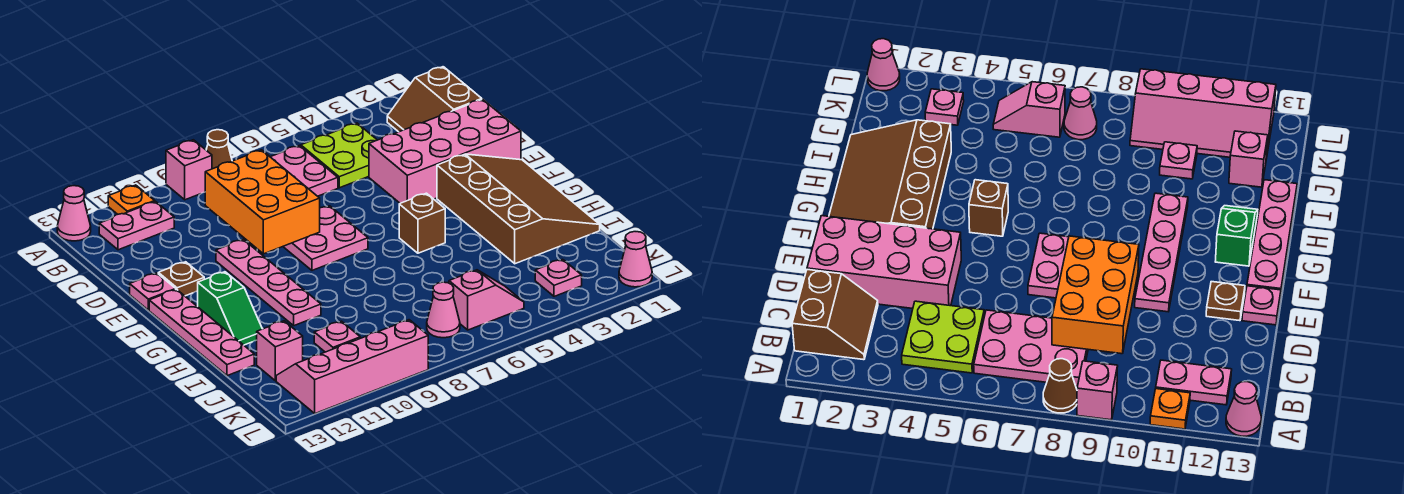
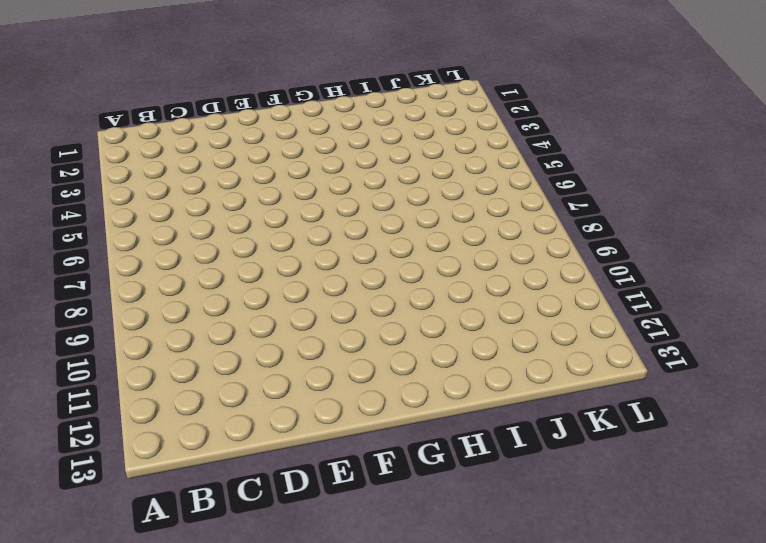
none -> brown 1x1 cone [206,130,232,169]
none -> pink 1x1 brick [166,140,212,200]
none -> orange 1x1 plate [108,185,155,214]

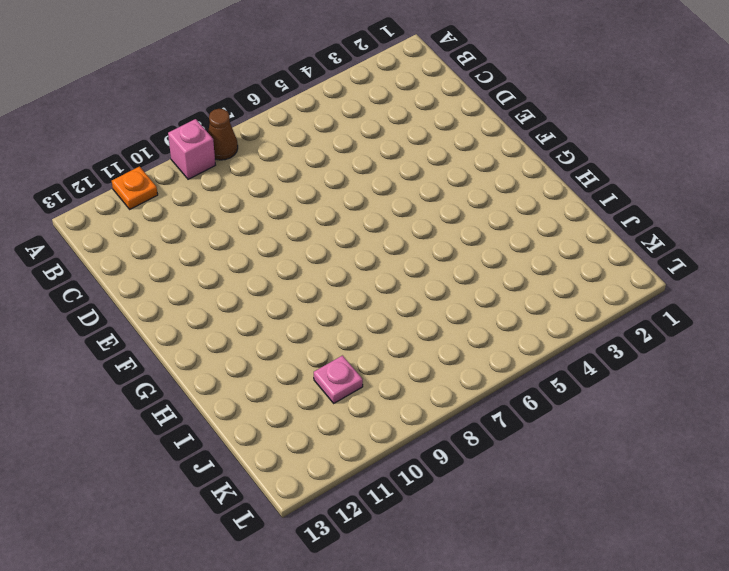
none -> pink 1x1 cone [57,186,91,241]
none -> brown 2x2 slope [387,67,482,132]
none -> lime 2x2 plate [301,123,377,188]

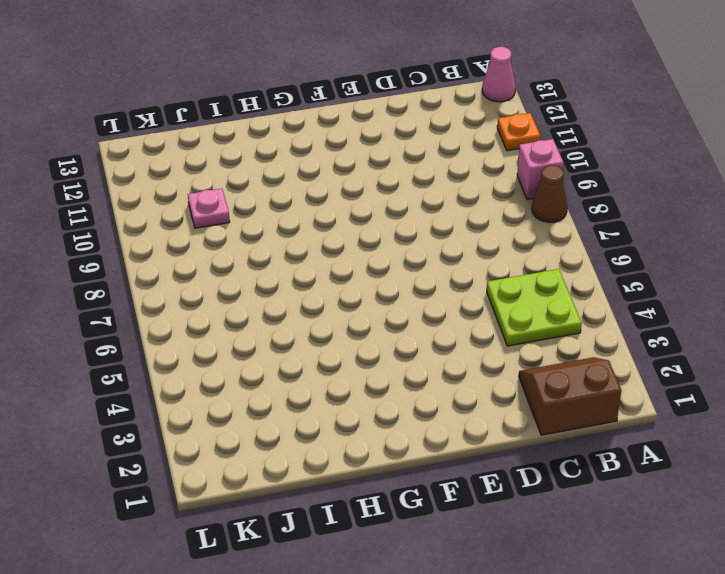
none -> pink 2x3 plate [271,145,338,196]
none -> pink 1x2 plate [99,202,174,250]
none -> pink 2x4 brick [369,99,521,203]

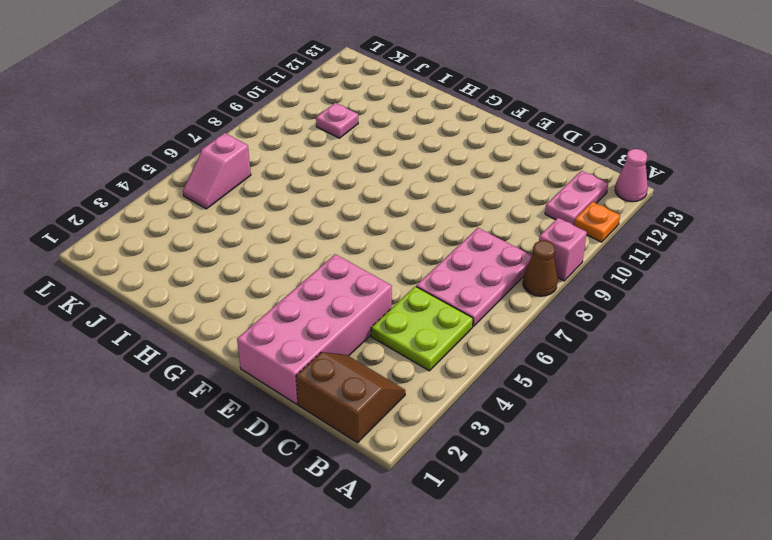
none -> pink 2x2 plate [283,206,368,270]
none -> pink 1x4 plate [216,239,321,326]
none -> brown 1x1 plate [158,262,204,296]

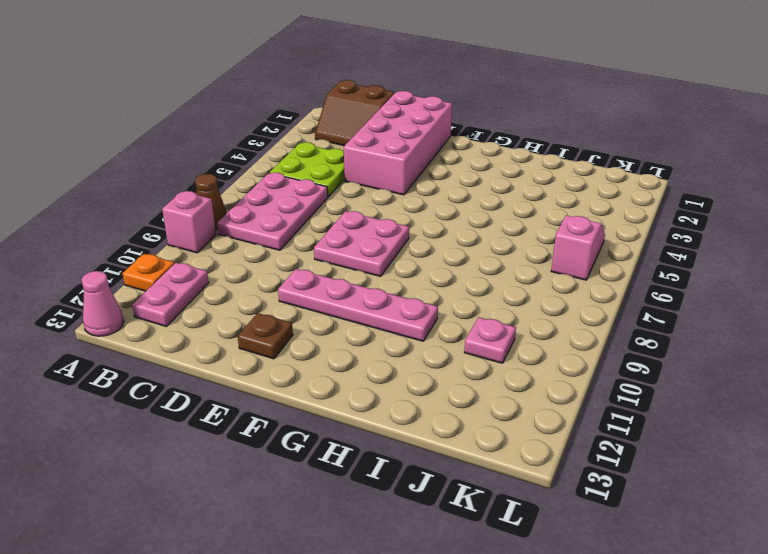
none -> pink 1x1 plate [130,273,176,310]
none -> brown 3x4 slope [437,154,600,264]
none -> pink 1x4 plate [149,289,254,376]

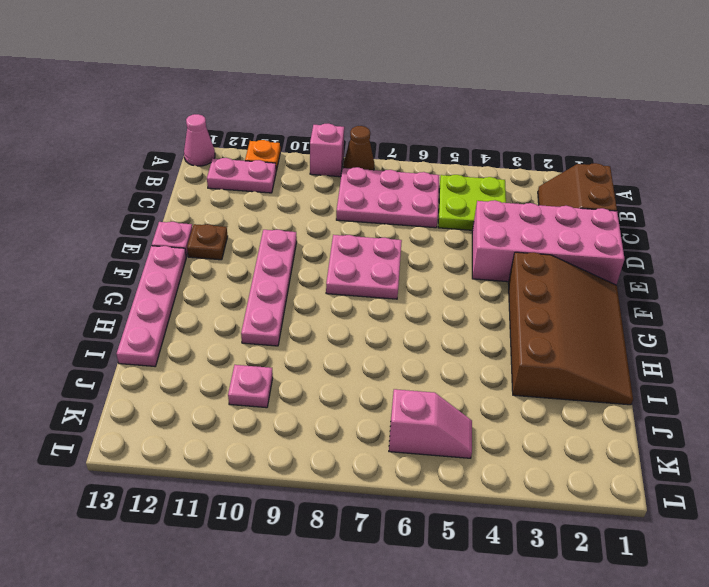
none -> brown 1x1 brick [399,193,445,253]
none -> green 1x2 slope [198,272,262,345]
none -> pink 1x1 brick [257,321,303,381]

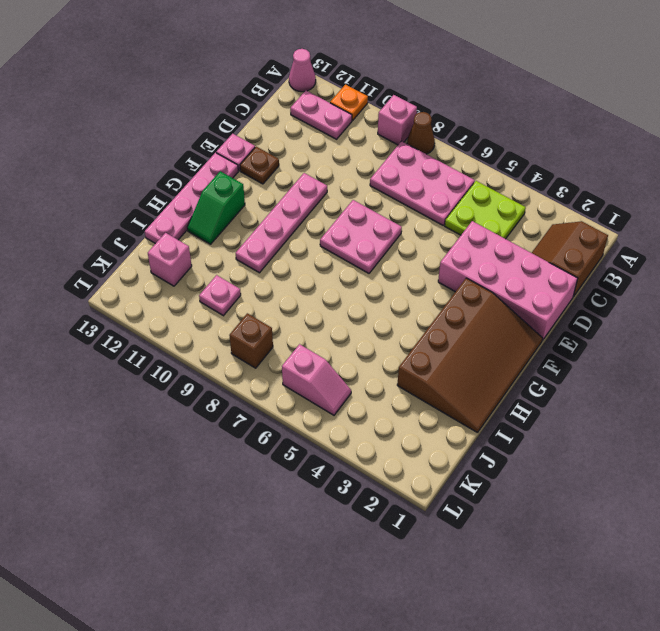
brown 1x1 brick [229,313,273,368] -> brown 1x1 brick moved to [399,193,445,253]
none -> pink 1x1 plate [535,259,582,296]
none -> pink 1x1 cone [427,282,460,338]
none -> pink 2x4 slope [276,320,428,414]

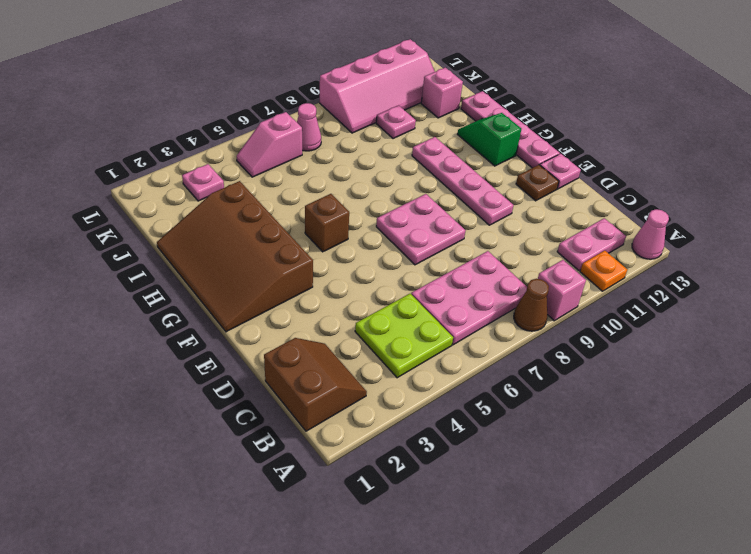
none -> pink 2x4 brick [369,99,521,203]
none -> pink 1x1 cone [619,232,652,287]
none -> orange 2x3 brick [205,150,320,254]

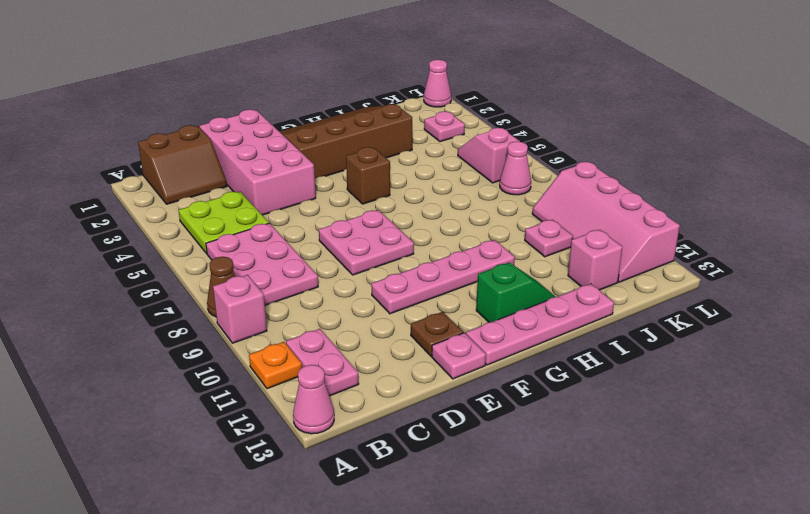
none -> orange 2x3 brick [205,150,320,254]

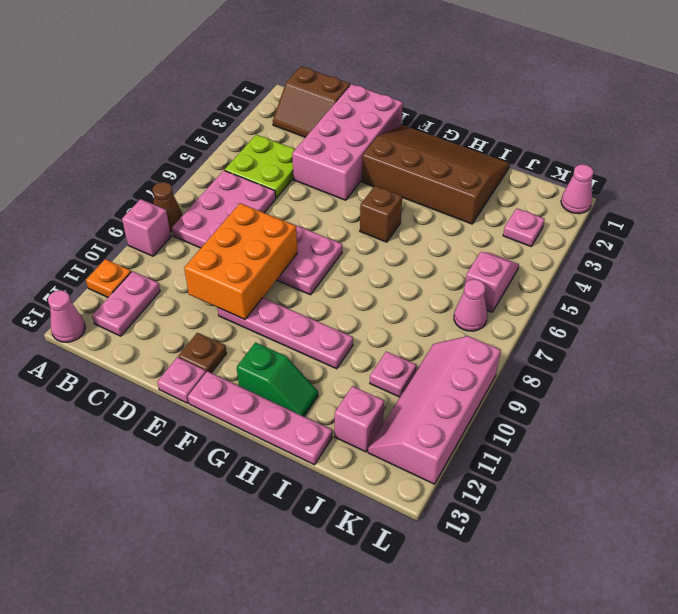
orange 2x3 brick [184,203,297,319] -> orange 2x3 brick turned to [205,150,320,254]

